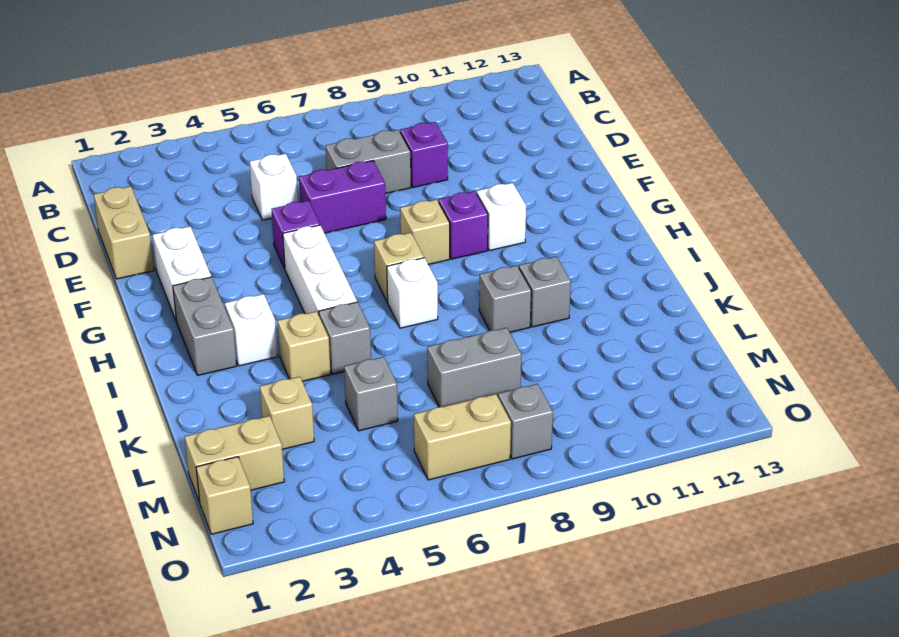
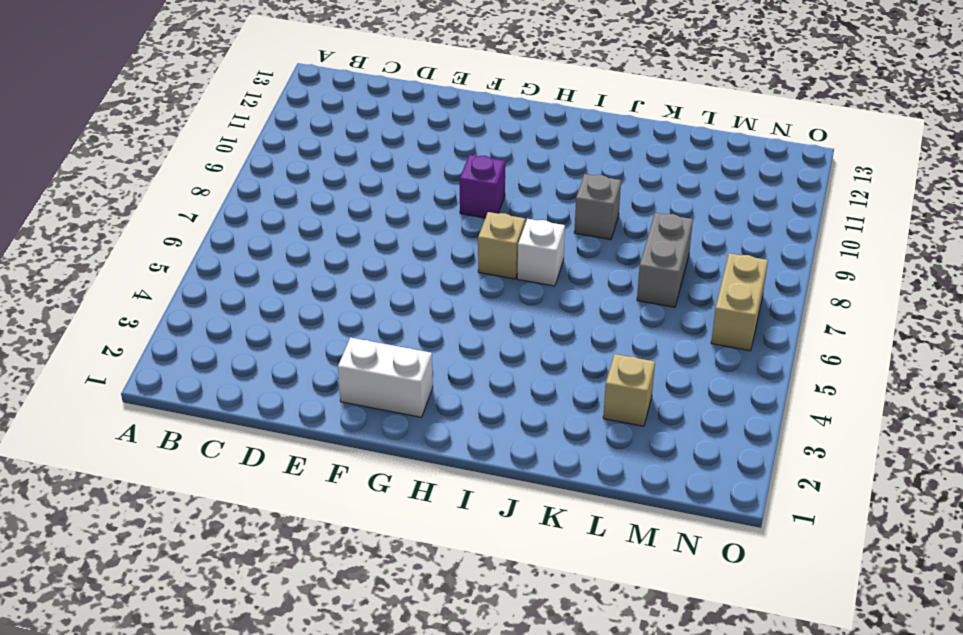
none -> tan 1x2 brick [94,186,154,279]
none -> white 1x1 brick [250,154,298,220]
none -> grey 1x2 brick [326,130,411,193]

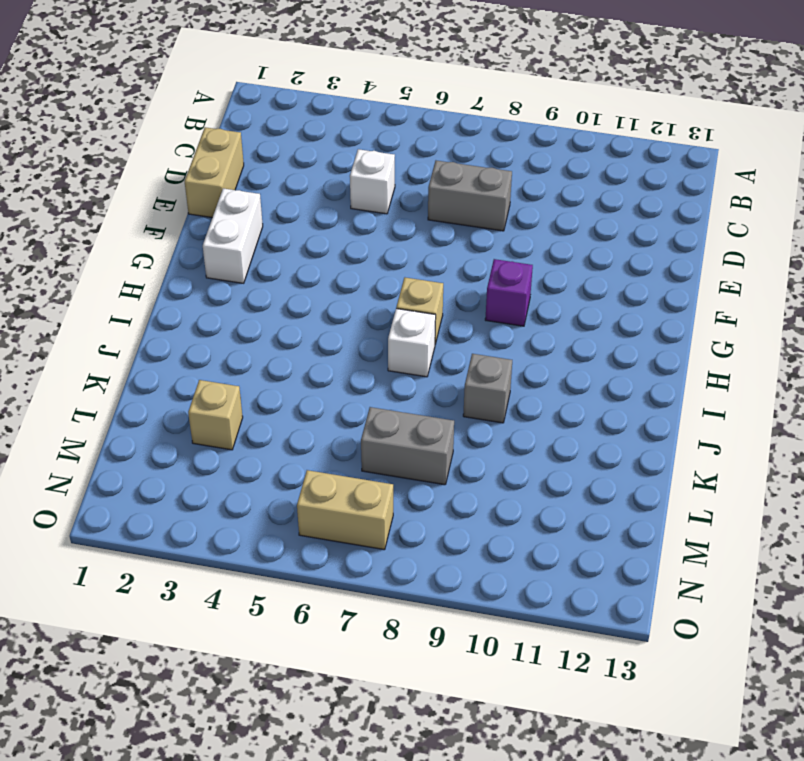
none -> purple 1x1 brick [400,122,448,187]
none -> purple 1x2 brick [299,161,386,233]
none -> purple 1x1 brick [272,201,320,269]

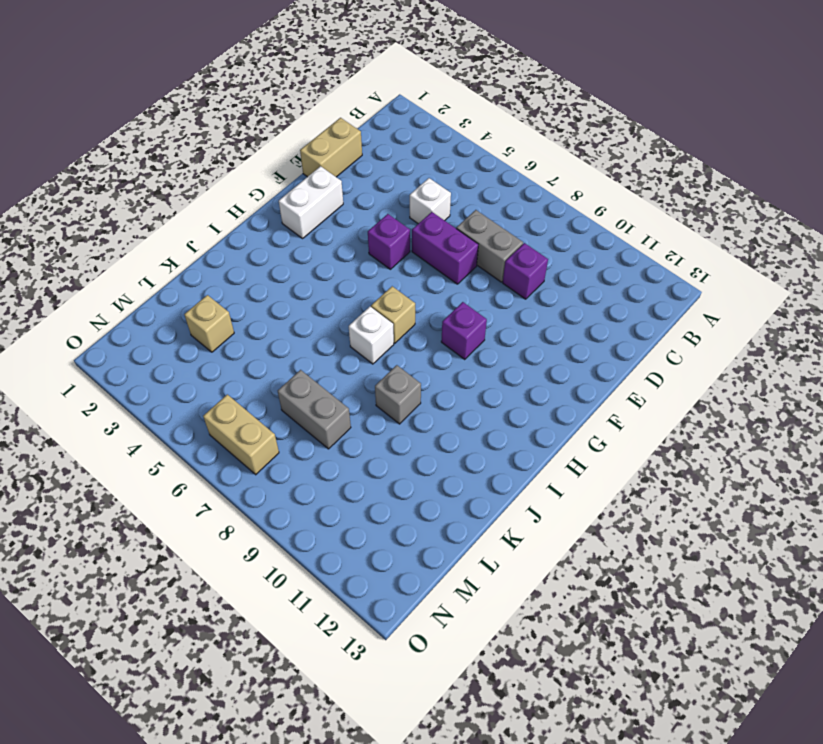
none -> white 1x3 brick [283,225,357,315]
none -> tan 1x1 brick [400,199,450,264]
none -> white 1x1 brick [477,183,526,251]

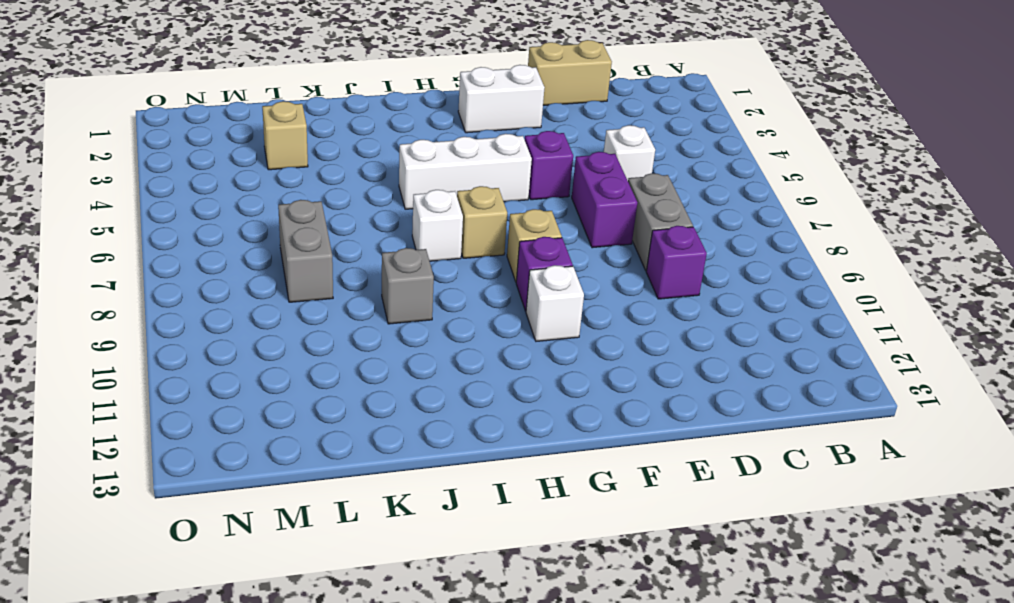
none -> grey 1x2 brick [173,277,237,375]
none -> white 1x1 brick [225,294,278,366]
none -> tan 1x1 brick [278,311,330,381]

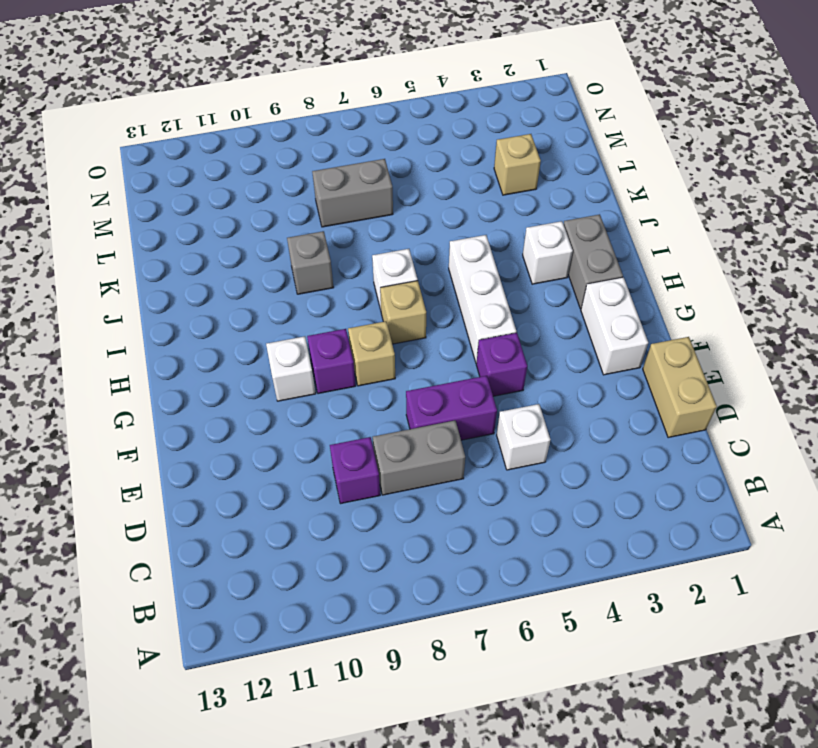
none -> tan 1x1 brick [278,311,330,381]
none -> grey 1x1 brick [319,302,371,374]
none -> grey 1x1 brick [519,257,571,327]

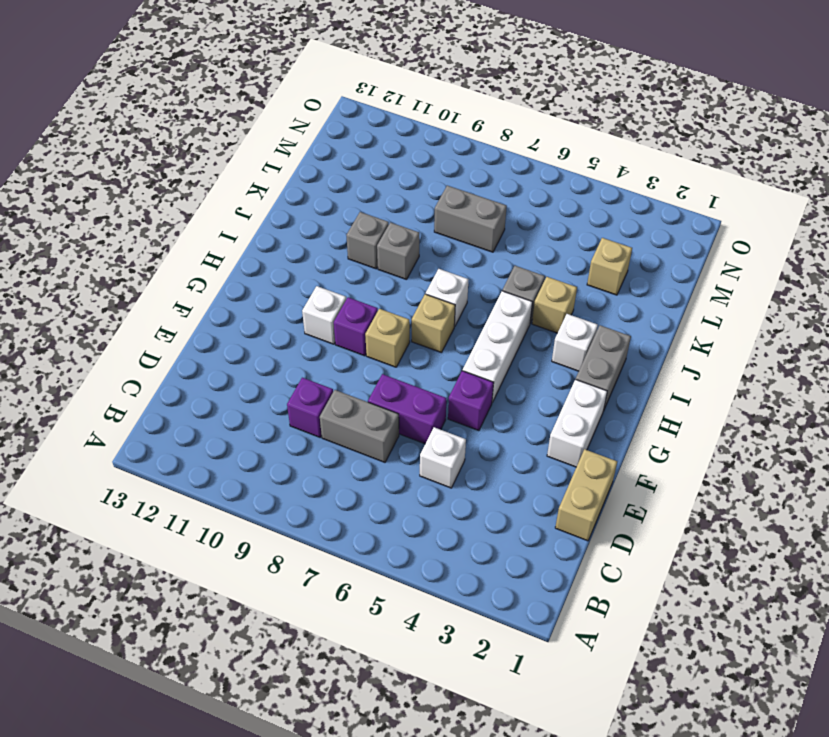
none -> grey 1x1 brick [344,357,398,431]
none -> tan 1x2 brick [185,416,284,503]
none -> tan 1x1 brick [196,457,253,534]

